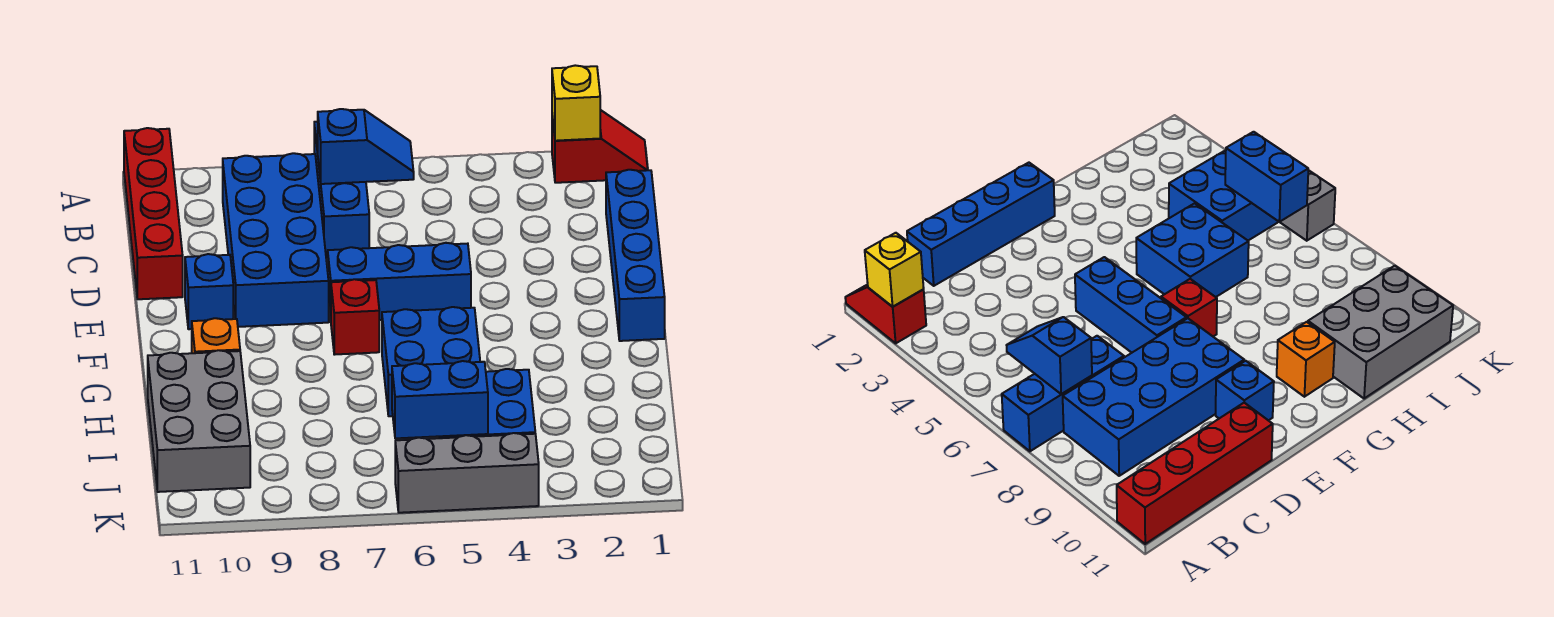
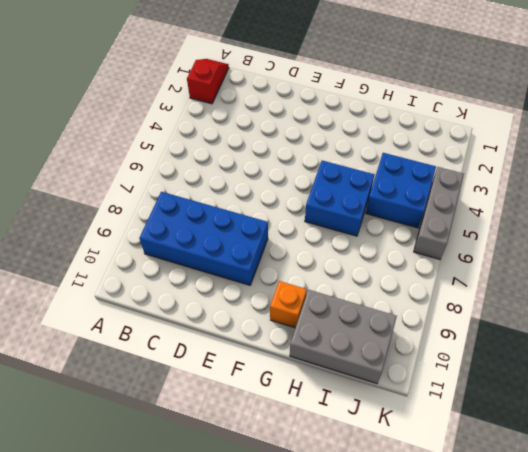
none -> blue 1x3 brick [314,122,369,258]
none -> red 1x4 brick [124,128,183,299]
none -> blue 1x4 brick [606,170,665,341]

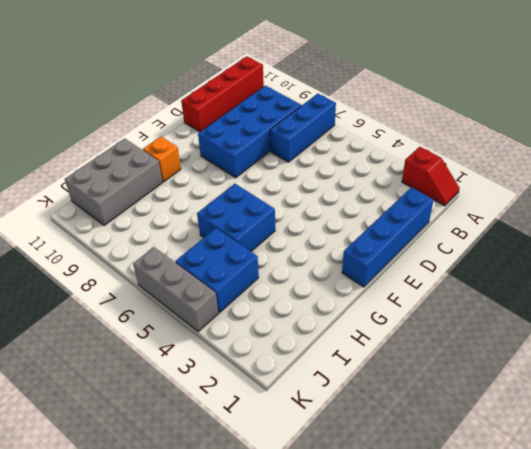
none -> blue 1x3 brick [328,243,471,320]
none -> blue 1x1 brick [185,254,233,329]
none -> red 1x1 brick [331,279,379,355]

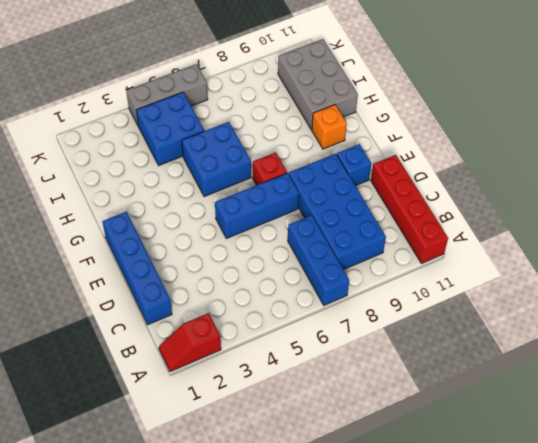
none -> yellow 1x1 brick [552,65,600,141]
none -> blue 1x2 slope [318,109,414,184]
none -> blue 1x2 brick [392,361,488,438]

